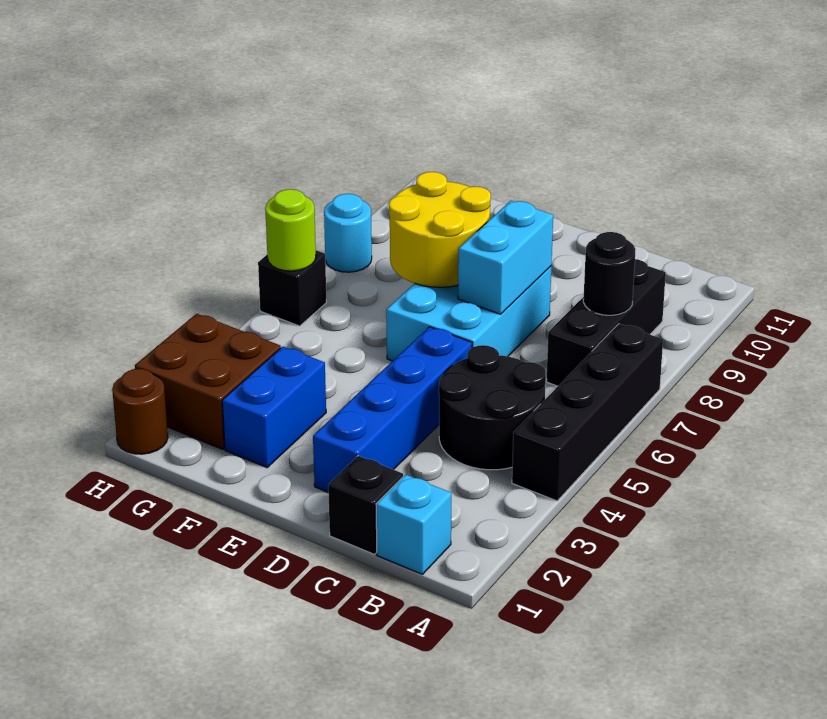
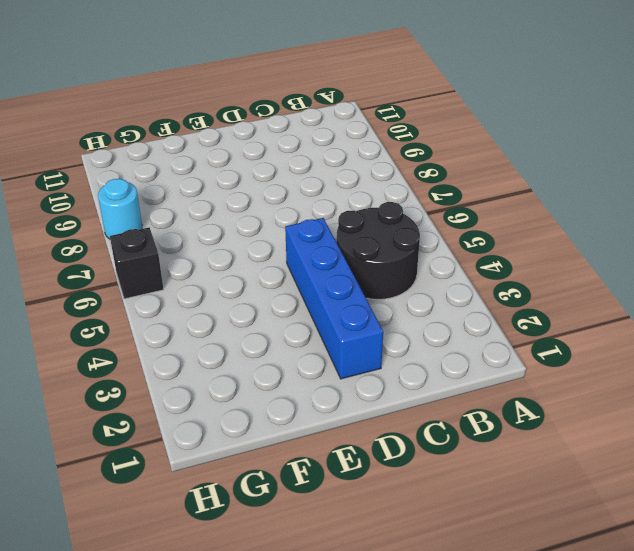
none -> black 1x4 brick [512,324,663,501]
none -> cyan 1x1 brick [376,475,451,574]
none -> black 1x3 brick [546,259,666,386]

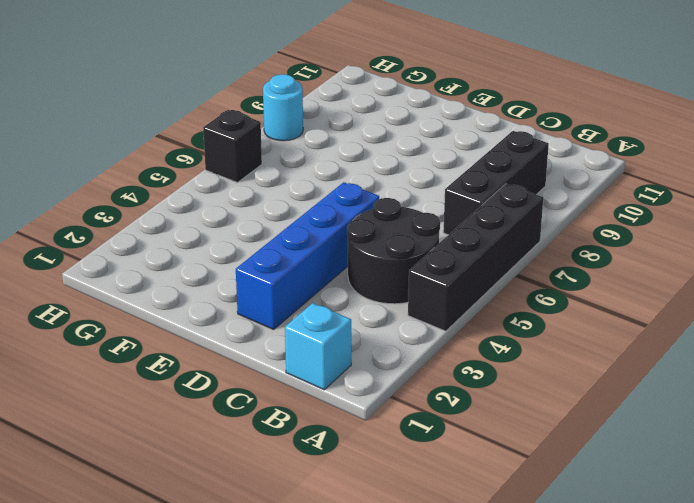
none -> black 1x1 brick [328,456,403,554]
none -> cyan 2x3 brick [386,266,551,361]
none -> blue 1x2 brick [222,347,326,467]

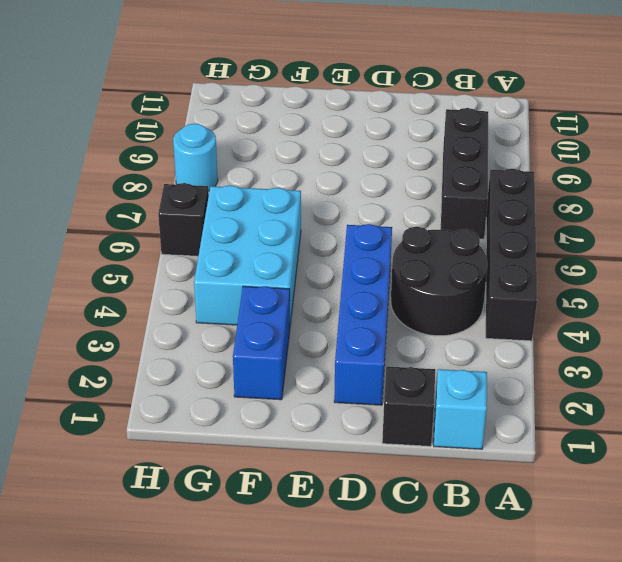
cyan 2x3 brick [194,185,301,325] -> cyan 2x3 brick moved to [386,266,551,361]
none -> brown 2x2 brick [135,314,281,450]
none -> brown 1x1 round brick [112,369,168,454]
none -> black 1x1 round brick [583,232,636,315]

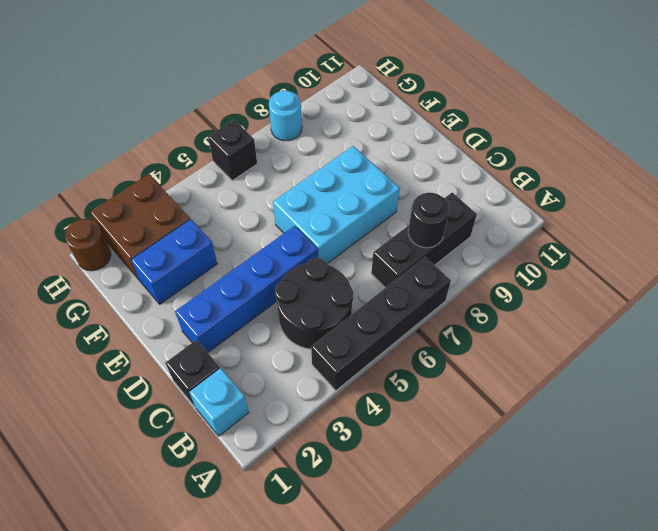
none -> cyan 1x2 brick [458,201,553,314]
none -> yellow 2x2 round brick [389,172,491,287]
none -> lime 1x1 round brick [265,189,316,271]

